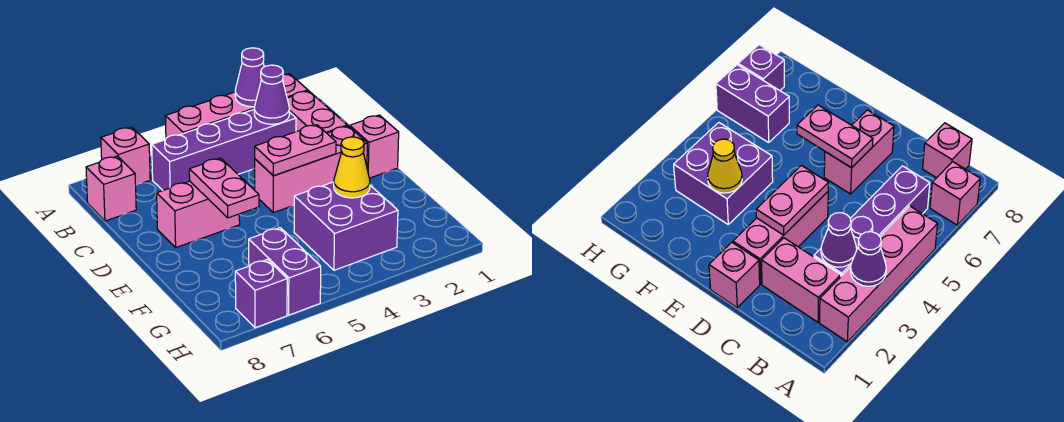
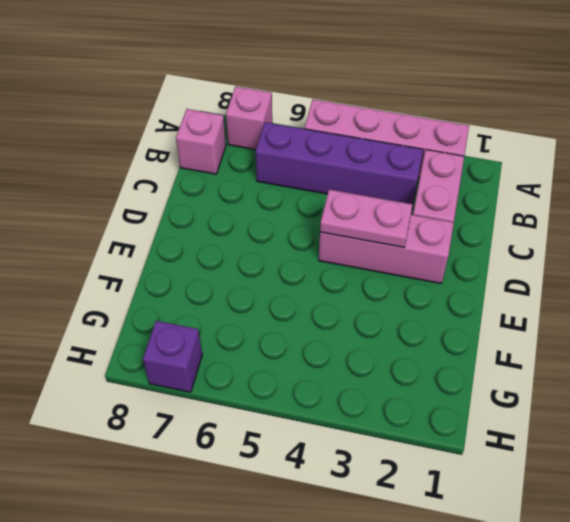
none -> pink 1x1 brick [350,115,399,178]
none -> pink 1x2 brick [157,181,240,247]
none -> purple 2x2 brick [294,182,398,270]

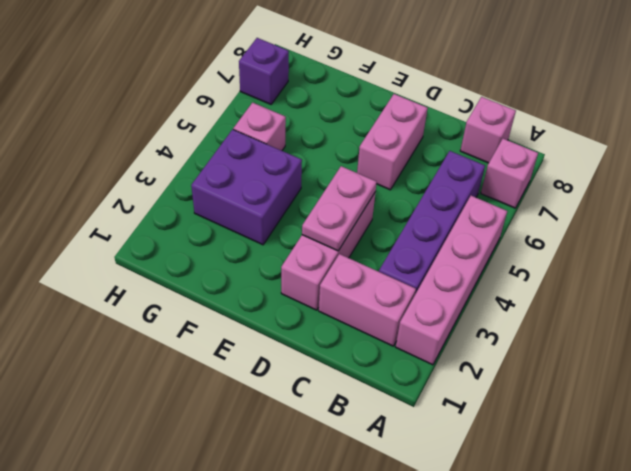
pink 1x1 brick [233,103,286,151] -> pink 1x1 brick moved to [350,115,399,178]
none -> purple 1x2 brick [249,228,321,315]
none -> purple 1x1 cone [235,48,264,107]
none -> purple 1x1 cone [254,65,290,124]

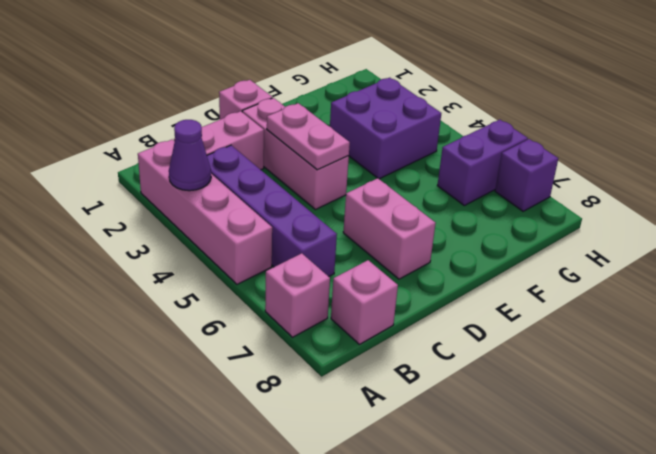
none -> purple 1x1 cone [254,65,290,124]
none -> pink 1x2 plate [189,158,259,218]
none -> yellow 1x1 cone [334,137,370,198]

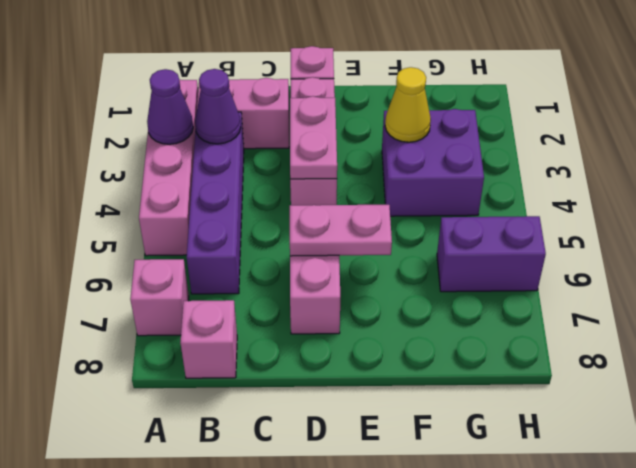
none -> purple 1x1 brick [235,259,287,328]

